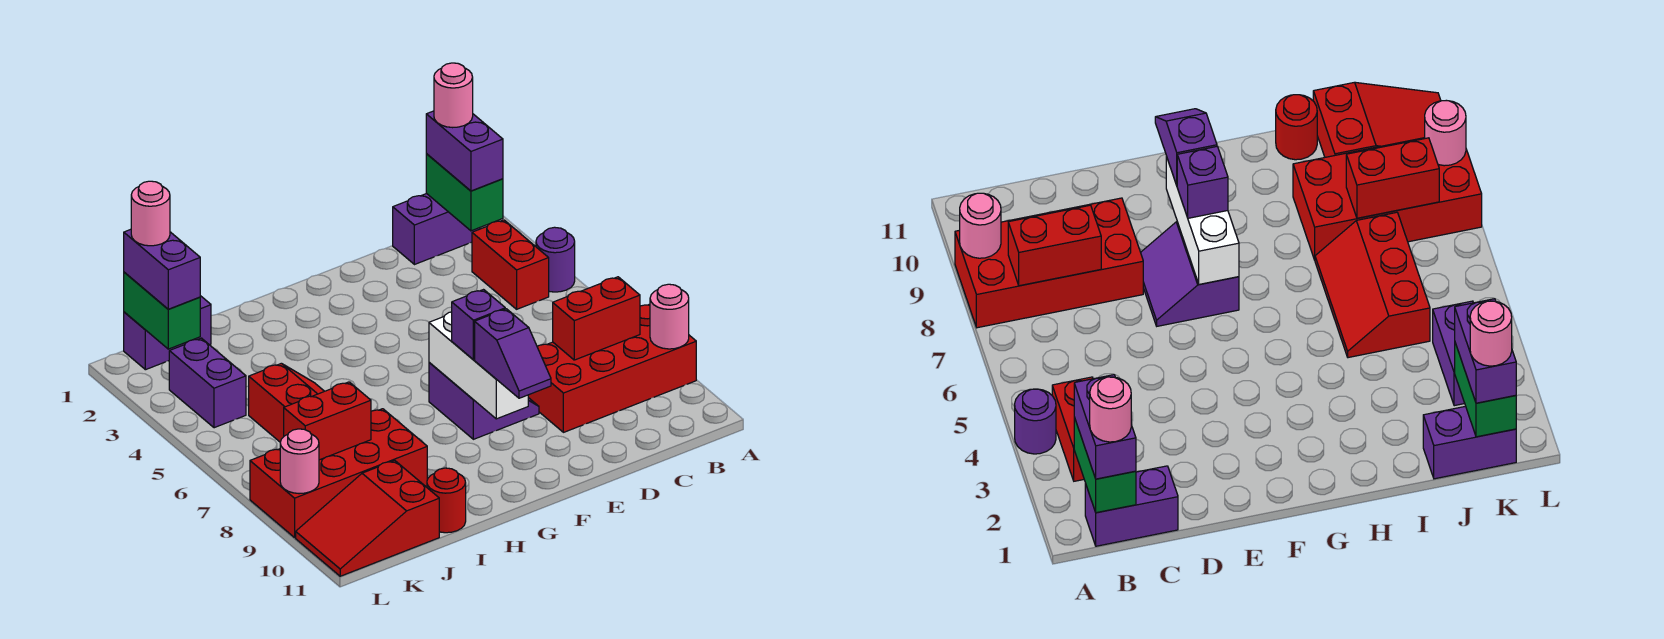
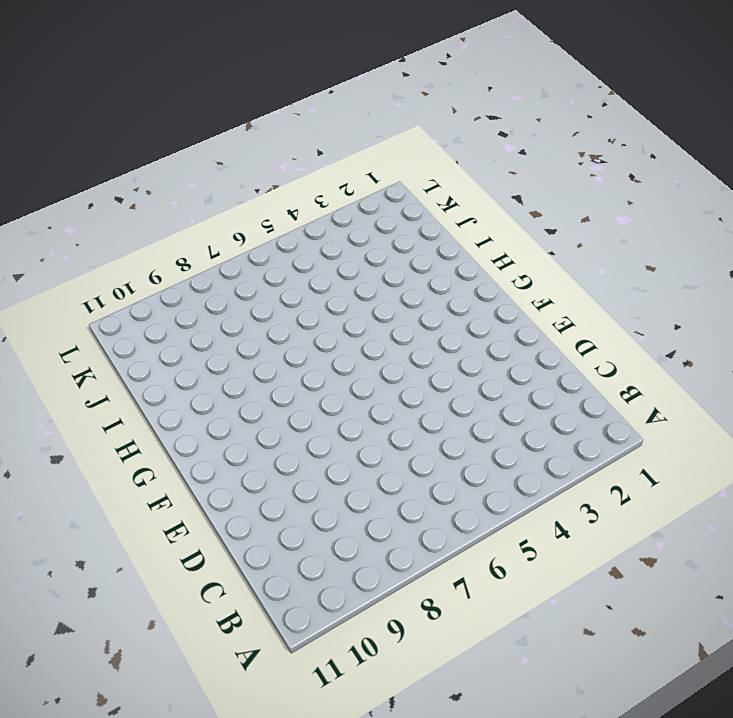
none -> purple 1x1 round brick [536,227,575,292]
none -> red 2x4 brick [528,304,696,432]
none -> purple 1x2 brick [393,194,480,265]

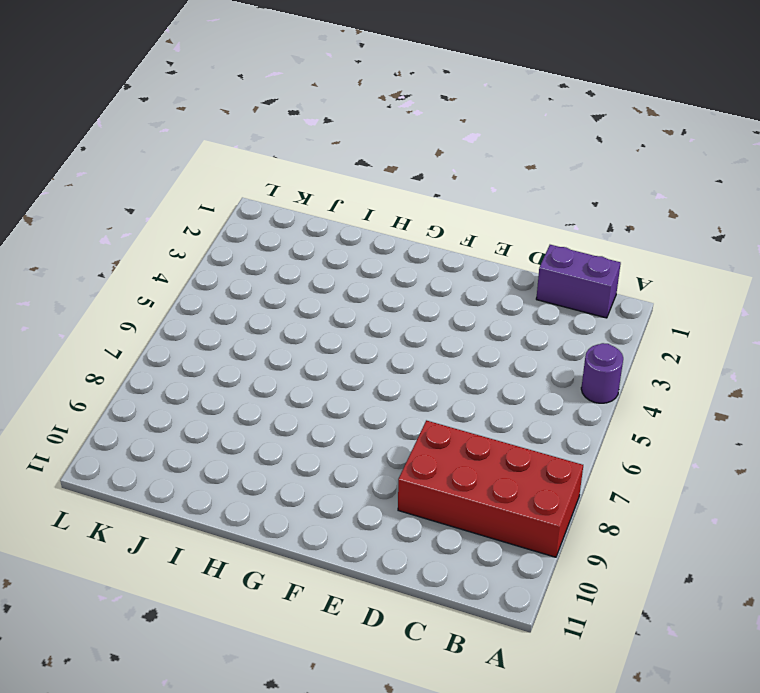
none -> red 1x2 brick [472,220,549,309]
none -> purple 2x2 slope [429,362,539,439]
none -> red 2x3 slope [249,363,324,442]

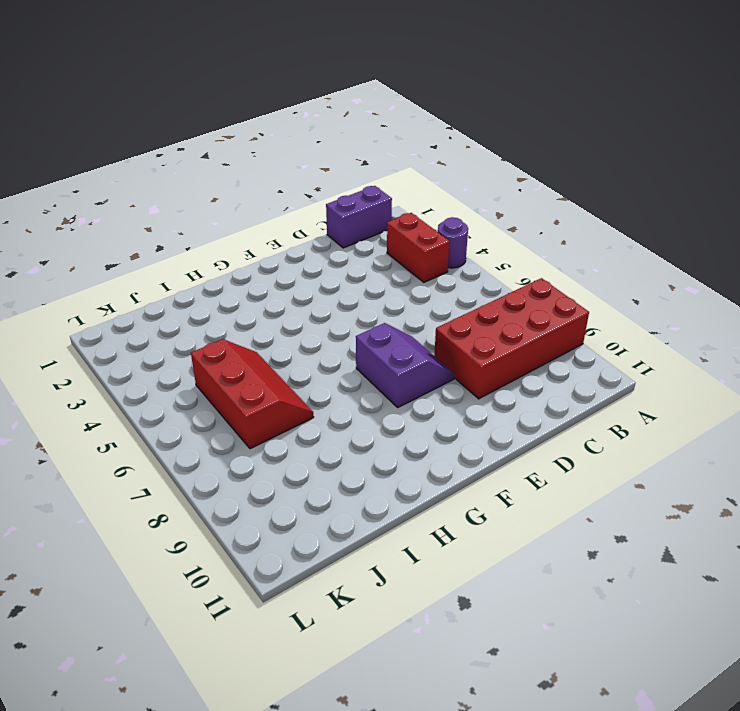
none -> red 2x4 brick [250,409,427,537]
none -> red 1x1 round brick [427,468,466,533]
none -> purple 1x2 brick [124,296,211,370]

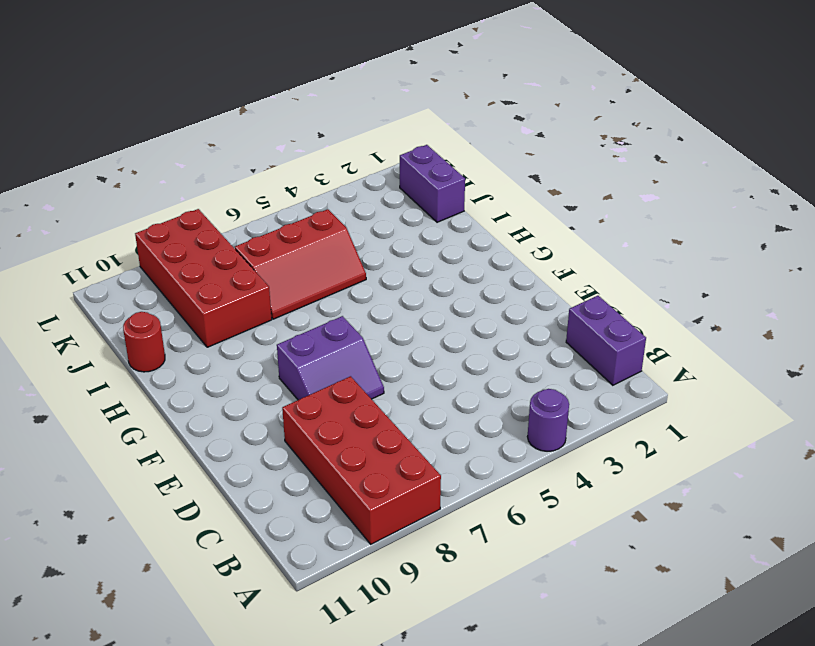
none -> red 1x2 brick [472,220,549,309]
none -> red 2x3 slope [296,461,439,576]
none -> purple 1x2 brick [169,338,246,428]

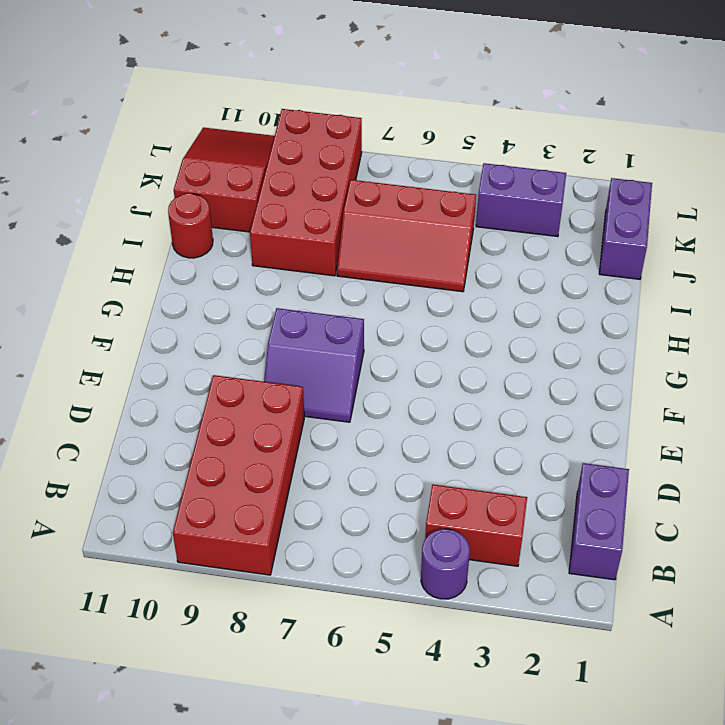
none -> pink 1x1 round brick [650,284,689,349]
none -> green 1x2 brick [426,154,503,231]
none -> red 1x2 brick [553,277,640,360]

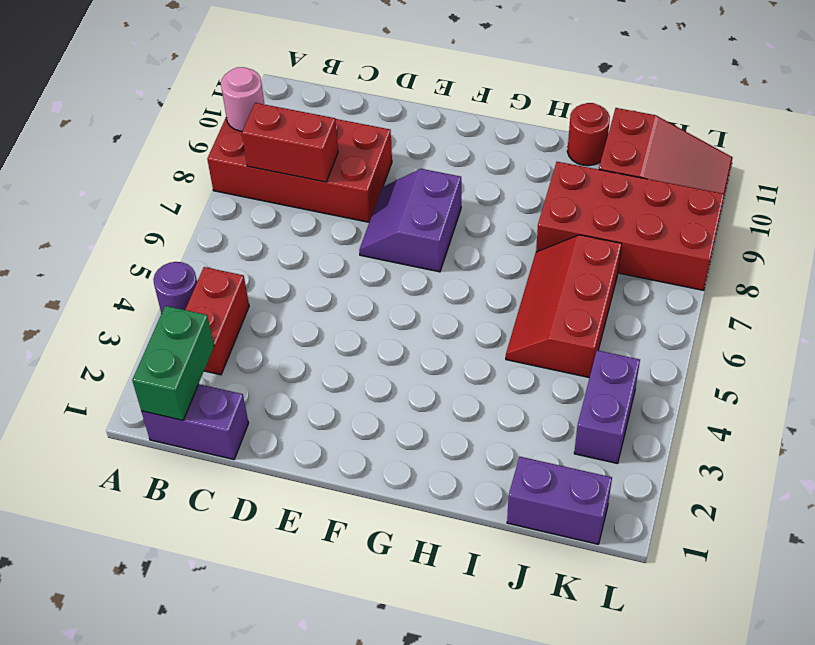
none -> white 1x3 brick [429,312,528,419]
none -> red 1x2 brick [284,382,371,460]
none -> green 1x2 brick [124,272,200,349]

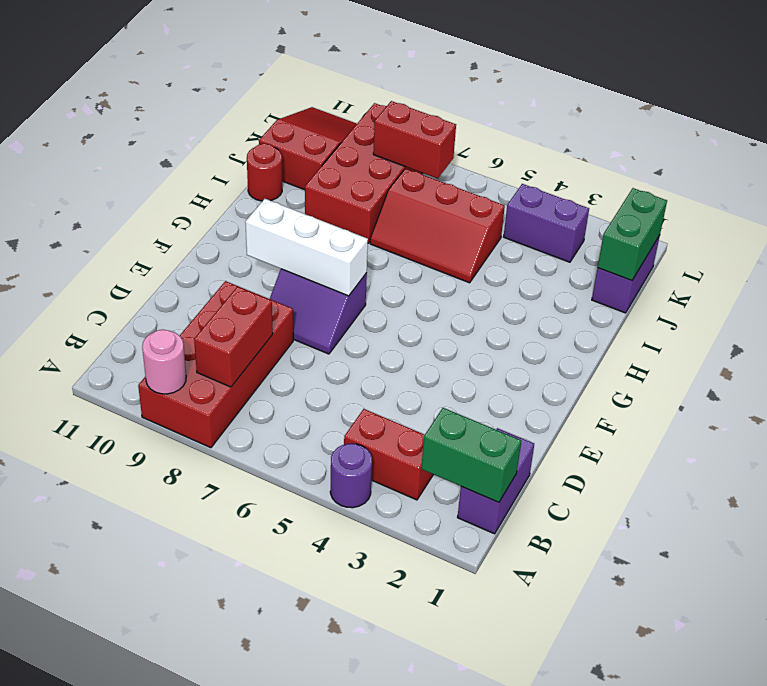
green 1x2 brick [598,188,667,281] -> green 1x2 brick turned to [124,272,200,349]
red 1x2 brick [373,101,456,179] -> red 1x2 brick turned to [284,382,371,460]
none -> pink 1x1 round brick [280,429,319,494]
none -> purple 1x2 brick [426,111,503,191]
none -> purple 1x1 brick [452,290,505,360]

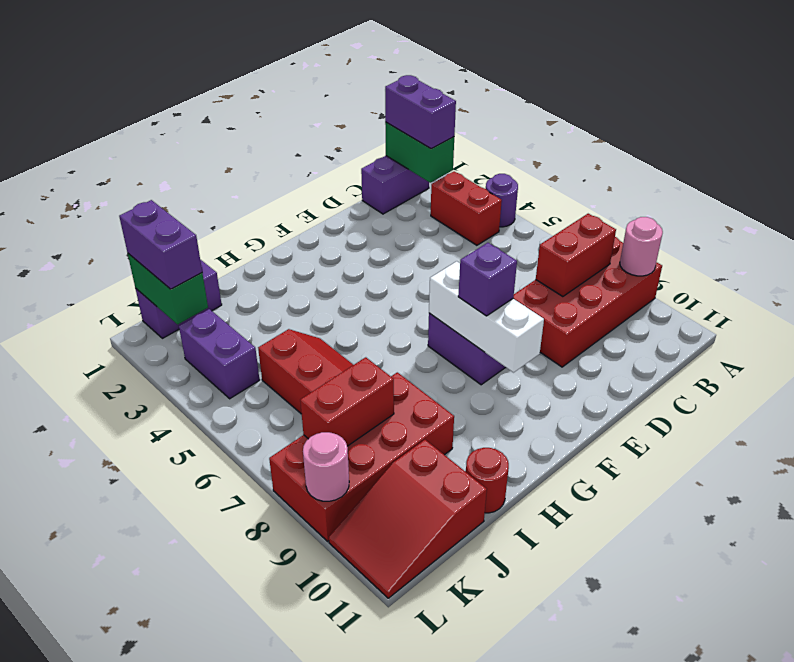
none -> purple 1x2 slope [475,309,551,398]
none -> pink 1x1 round brick [434,63,473,128]
none -> pink 1x1 round brick [131,181,170,246]

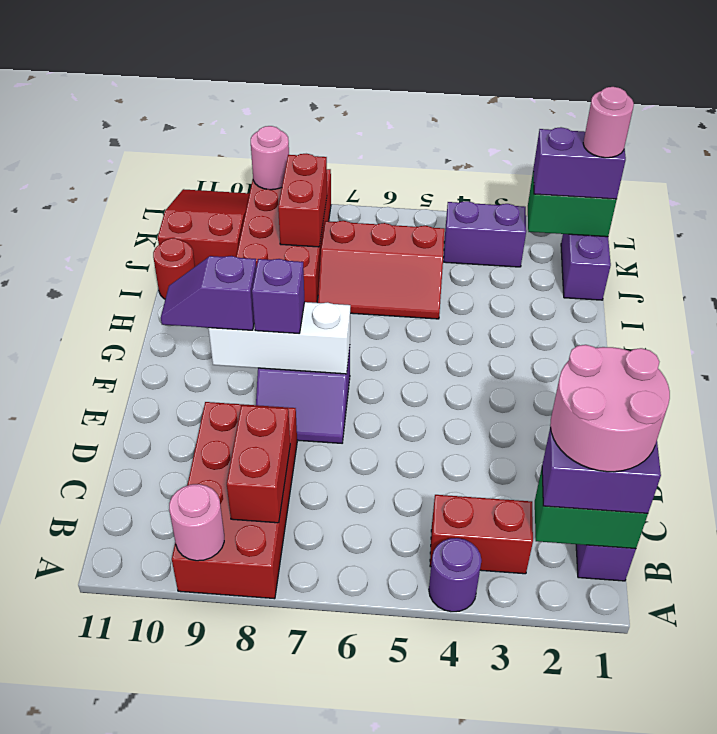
pink 2x2 round brick [550,345,670,472] -> pink 1x1 round brick [434,63,473,128]

